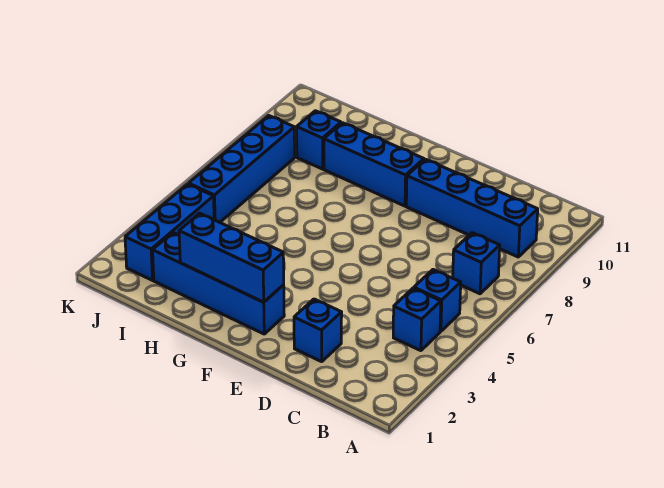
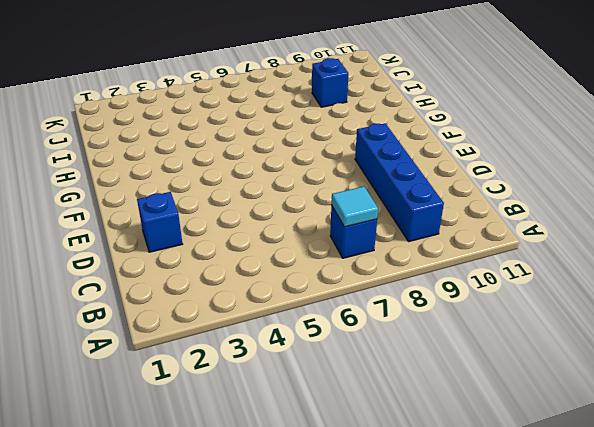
cyan 1x1 tile [331,186,378,227] -> none
none -> blue 1x1 brick [393,288,441,351]
none -> blue 1x1 brick [414,270,461,331]

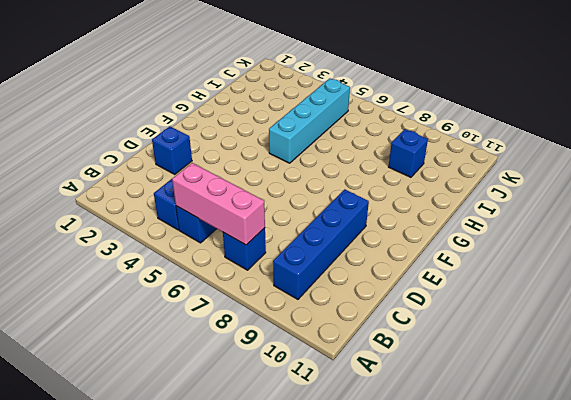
pink 1x3 brick [172,163,265,245] -> none
cyan 1x4 brick [269,79,350,163] -> blue 1x4 brick [189,116,295,222]
none -> blue 1x4 brick [153,233,284,334]
none -> blue 1x3 brick [324,123,424,206]

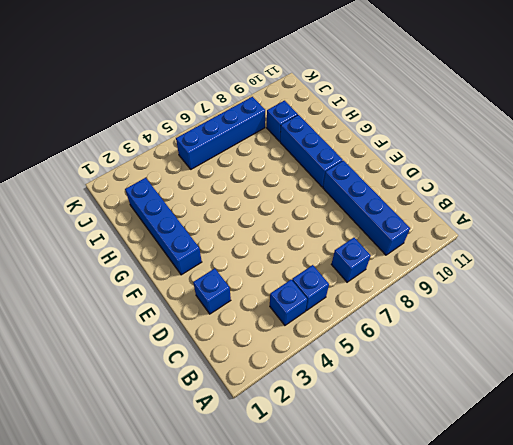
none -> blue 1x3 brick [125,184,214,280]
none -> blue 1x3 brick [179,213,284,302]

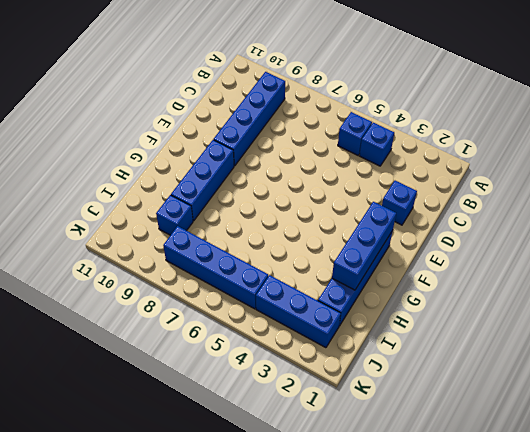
none -> blue 1x1 brick [453,233,500,294]

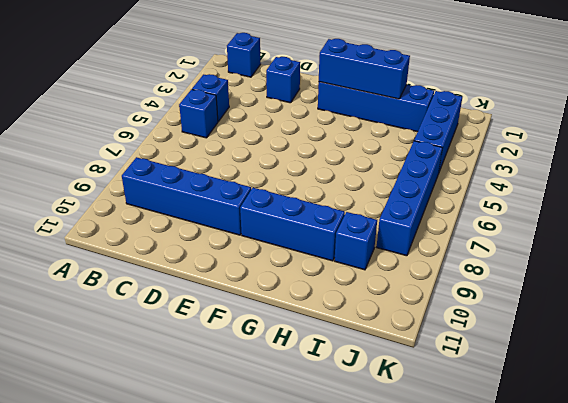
blue 1x1 brick [227,33,261,77] -> blue 1x1 brick moved to [453,233,500,294]

